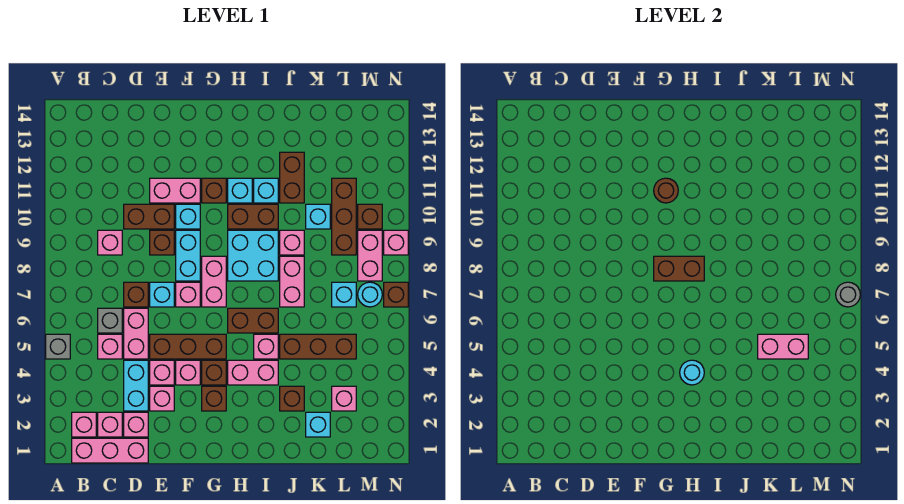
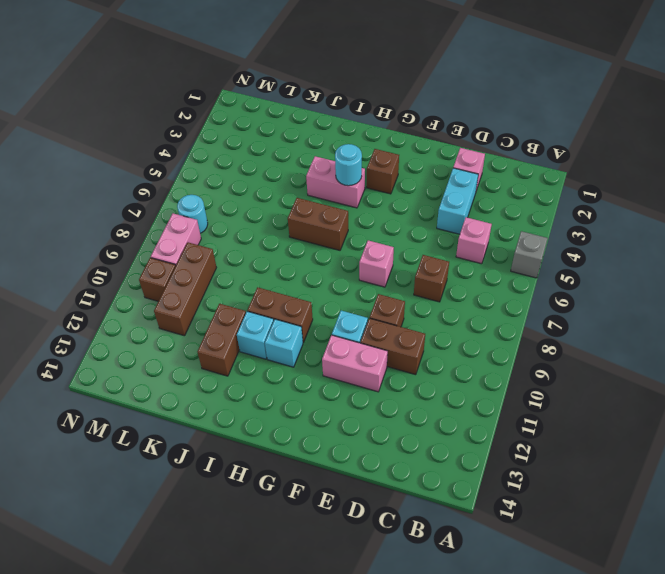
none -> pink 1x3 brick [72,438,148,463]
none -> pink 1x1 brick [72,412,96,437]
none -> pink 1x1 brick [98,412,122,437]
none -> grey 1x1 brick [98,308,122,333]

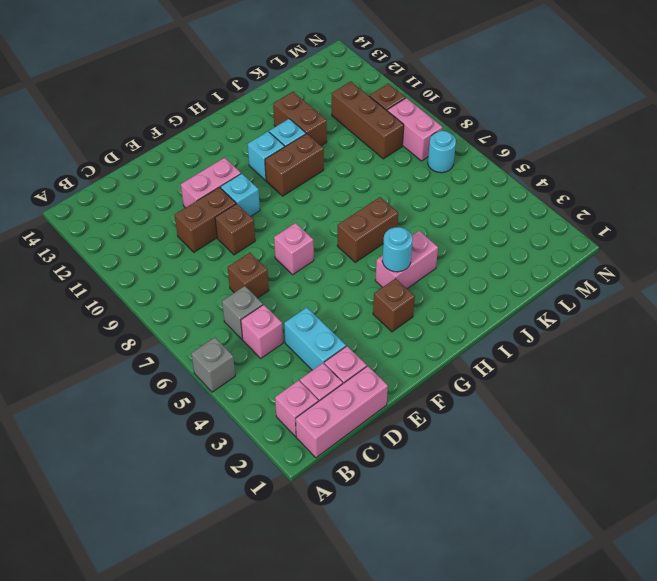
none -> pink 1x1 brick [98,230,122,255]
none -> pink 1x2 brick [124,308,148,359]
none -> pink 1x1 brick [150,386,174,411]
none -> pink 1x1 brick [150,360,174,385]

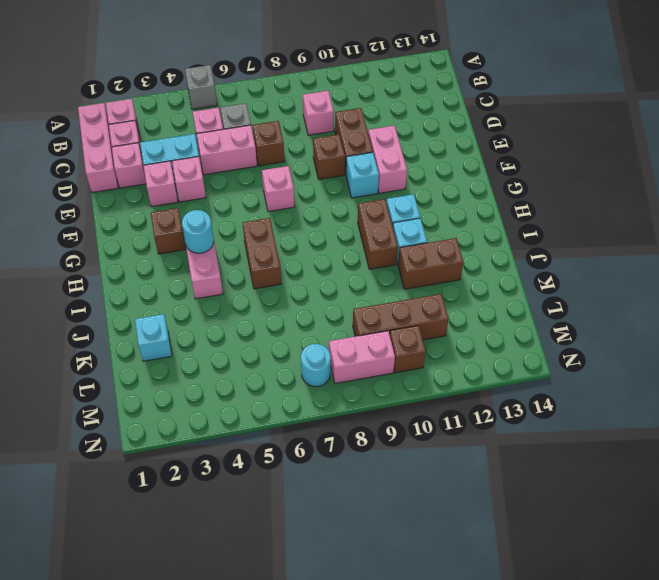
none -> brown 1x3 brick [150,334,226,359]
none -> cyan 1x1 brick [150,282,174,307]
none -> pink 1x1 brick [176,360,200,385]
none -> cyan 1x2 brick [176,230,200,281]

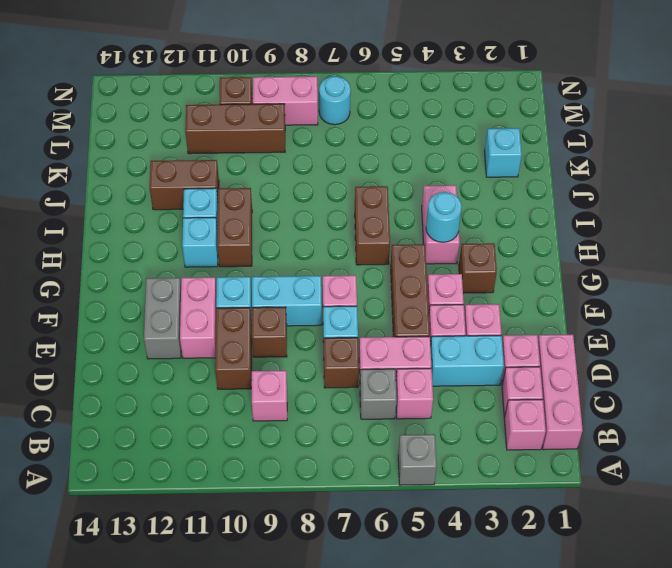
grey 1x2 brick [144,278,181,359] -> none
none -> brown 1x1 brick [202,360,226,385]
none -> pink 1x2 brick [202,256,226,307]
none -> brown 1x1 brick [202,178,226,203]
none -> cyan 2x2 brick [228,230,278,281]

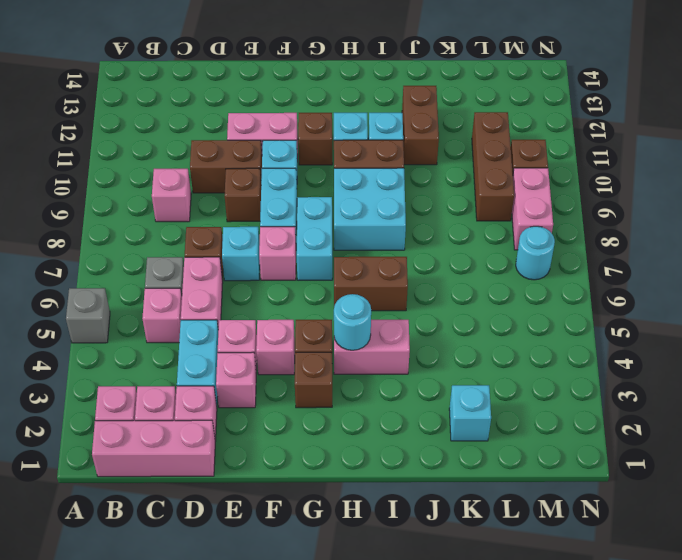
cyan 1x2 brick [297,197,332,280] -> pink 1x2 brick [202,256,226,307]
none -> brown 1x3 brick [150,334,226,359]
none -> pink 1x1 brick [254,334,278,359]
none -> brown 1x1 brick [280,386,304,411]
none -> brown 1x3 brick [280,334,356,359]

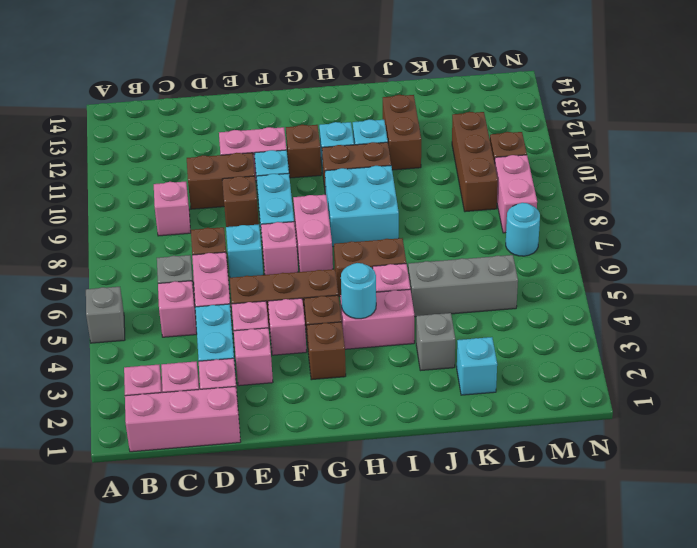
grey 1x1 brick [416,313,455,371] -> brown 1x1 brick [280,386,304,411]
grey 1x3 brick [408,255,518,317] -> brown 1x3 brick [280,334,356,359]
none -> pink 1x2 brick [280,256,304,307]
none -> pink 1x1 brick [280,230,304,255]
none -> cyan 1x1 brick [306,204,330,229]
none -> pink 1x1 brick [332,386,356,411]

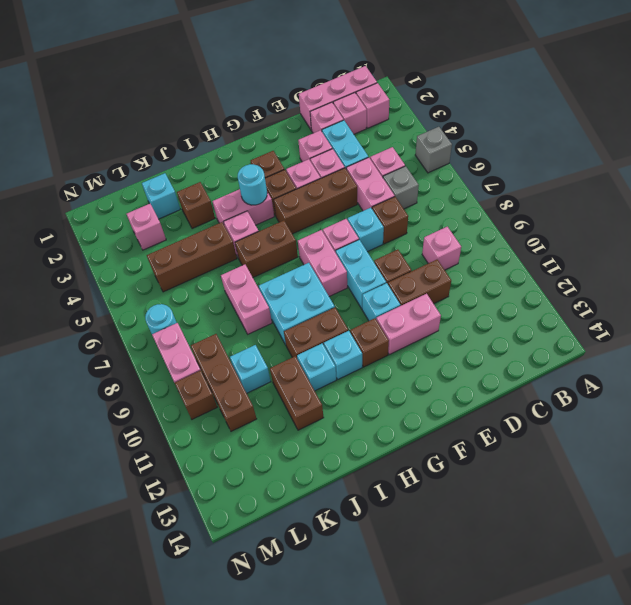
none -> pink 1x1 brick [280,230,304,255]
none -> cyan 1x1 brick [332,282,356,307]
none -> brown 1x1 brick [384,282,408,307]
none -> pink 1x1 brick [384,230,408,255]

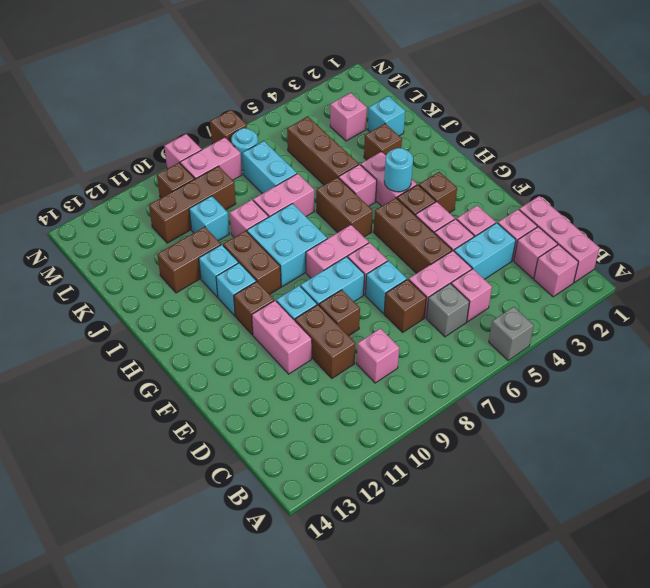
cyan 1x2 brick [243,141,297,194] -> cyan 1x1 brick [332,282,356,307]
none -> brown 1x2 brick [654,256,704,281]
none -> brown 1x1 round brick [654,178,678,203]
none -> pink 1x2 brick [758,334,808,359]
none -> grey 1x1 round brick [836,282,860,307]

